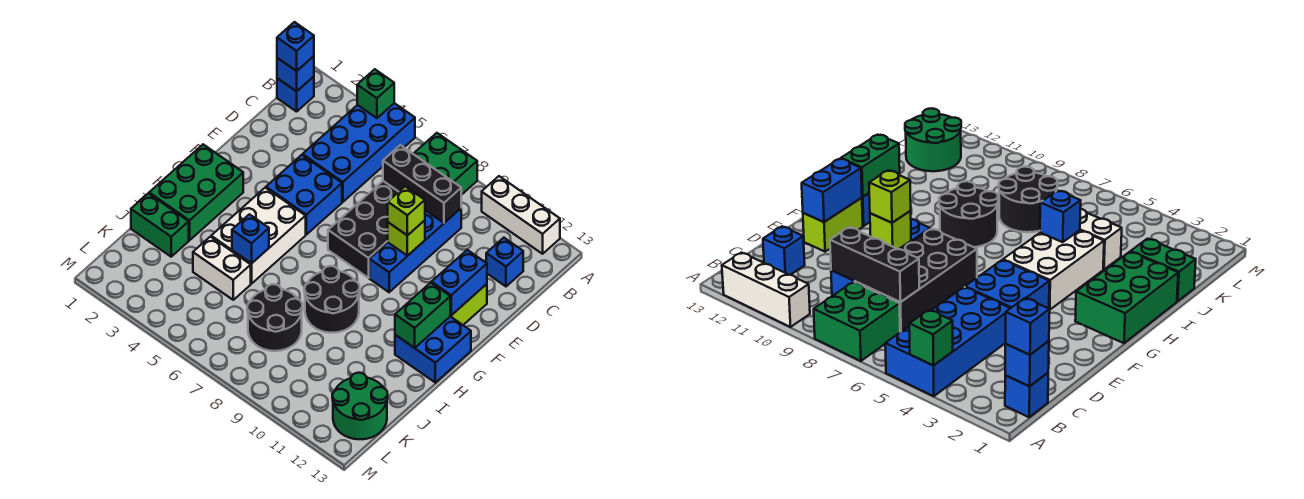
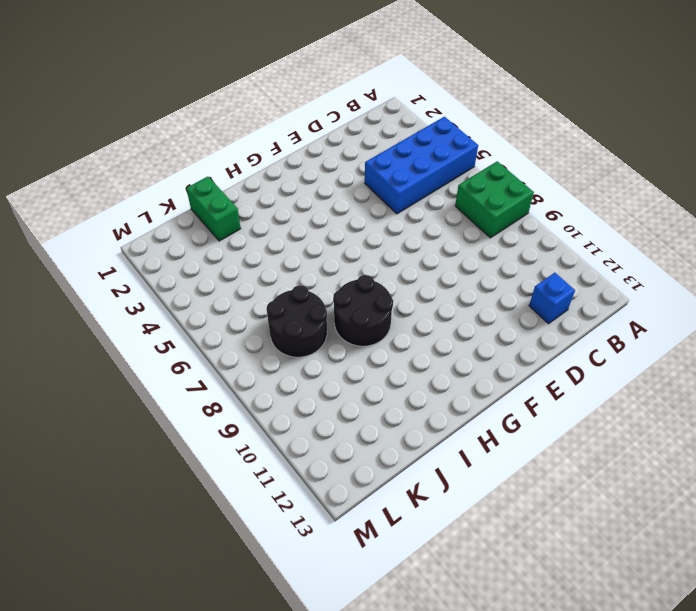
none -> white 1x3 brick [482,176,560,254]
none -> blue 1x1 brick [277,77,314,112]
none -> black 2x4 brick [328,181,398,278]

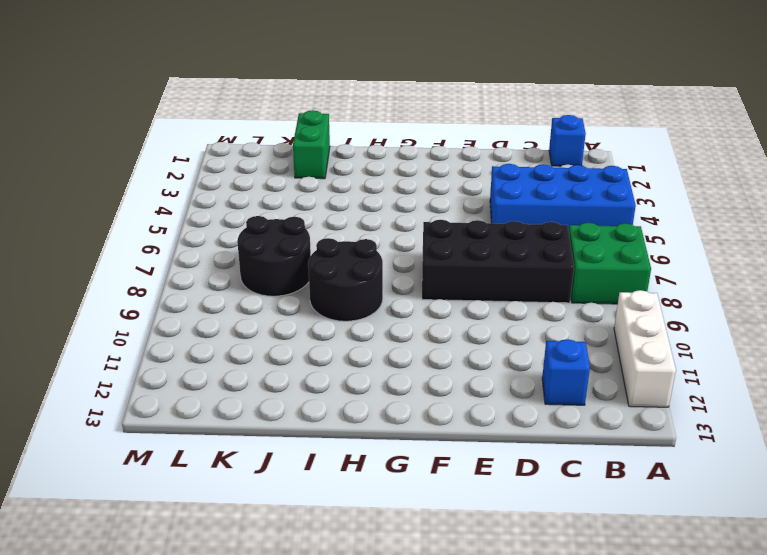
none -> blue 1x4 brick [369,208,461,292]
none -> blue 2x2 brick [266,155,342,235]
none -> lime 1x2 brick [450,284,487,325]

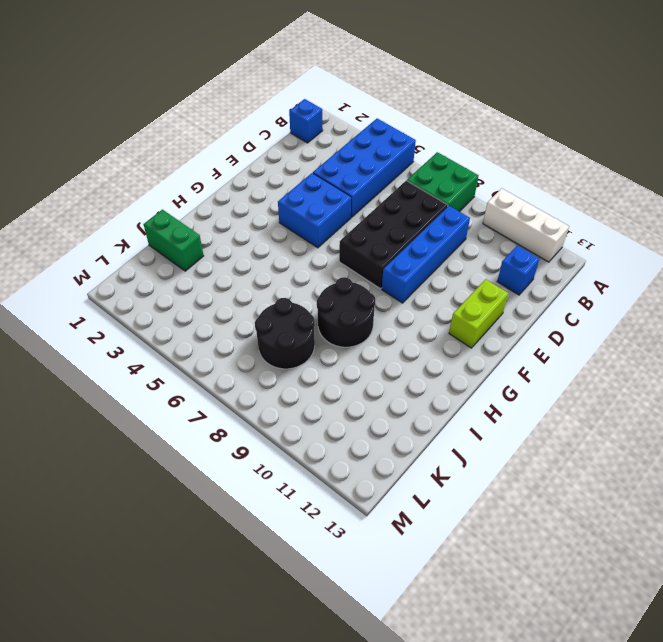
none -> green 2x3 brick [149,144,243,240]
none -> white 2x3 brick [211,188,306,284]
none -> blue 2x2 brick [395,317,471,383]

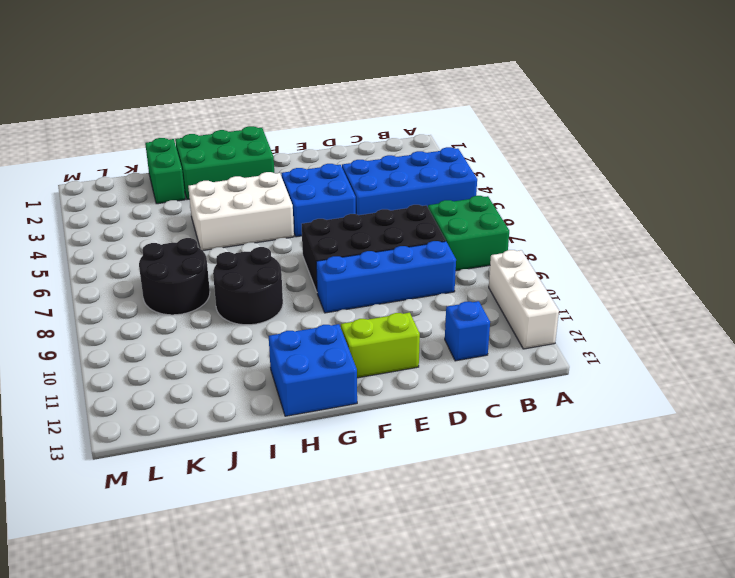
none -> blue 1x1 brick [277,77,314,112]
none -> white 1x2 brick [193,237,251,300]
none -> green 2x2 round brick [332,373,388,439]

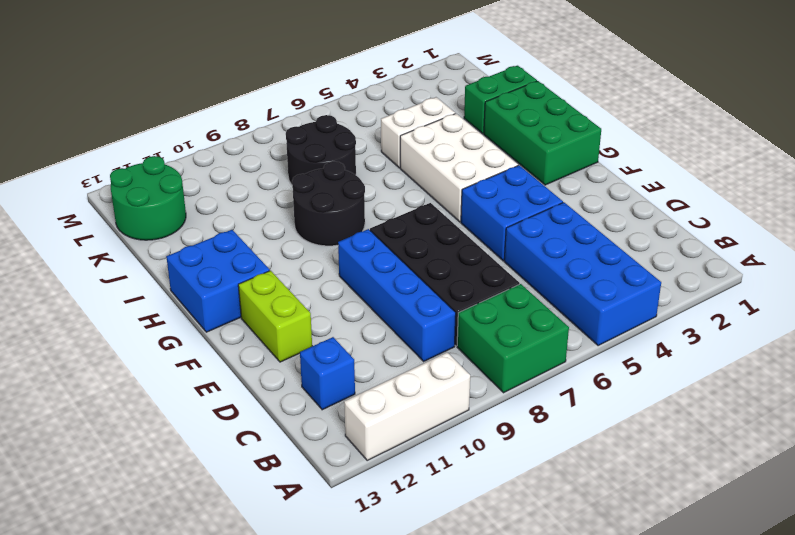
none -> blue 1x1 brick [277,77,314,112]
none -> green 1x1 brick [357,69,394,118]
none -> blue 1x1 brick [277,56,314,91]

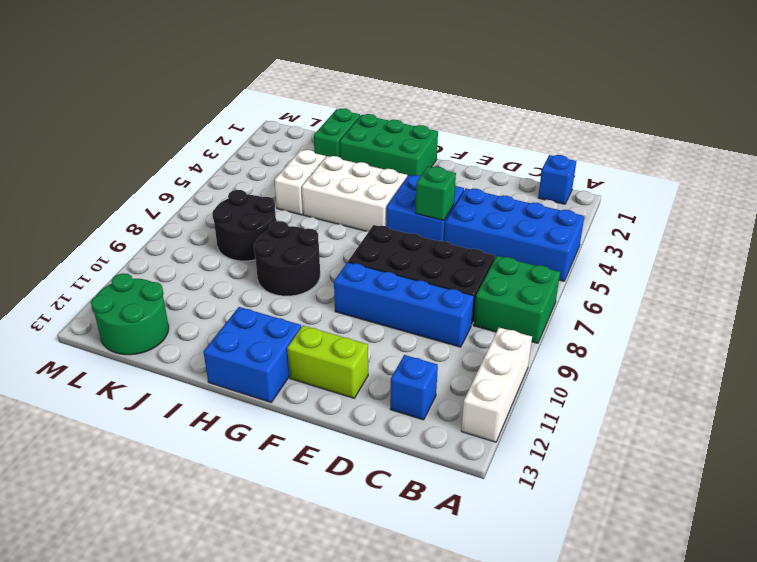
green 1x1 brick [416,167,456,220] -> green 1x1 brick moved to [357,69,394,118]
none -> blue 1x1 brick [277,56,314,91]
none -> black 1x3 brick [383,145,461,223]
none -> lime 1x1 brick [388,220,425,256]

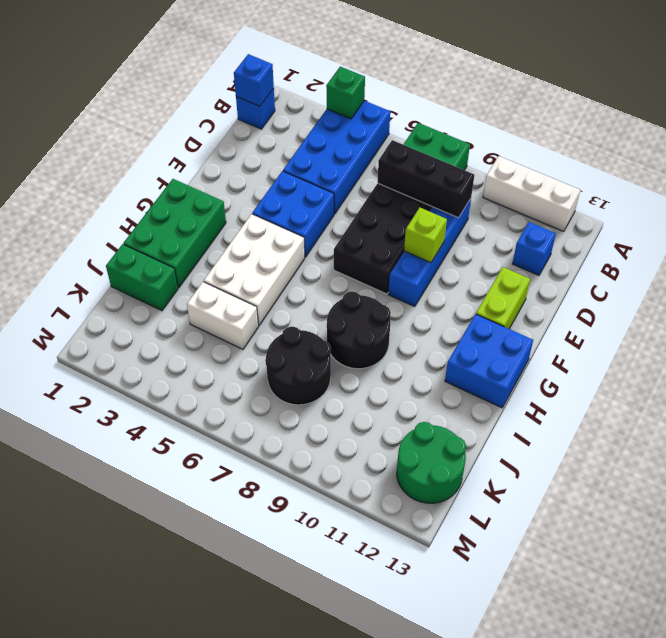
none -> blue 1x2 brick [432,250,487,315]
none -> green 1x2 brick [395,283,450,348]
none -> blue 1x1 brick [232,214,269,263]

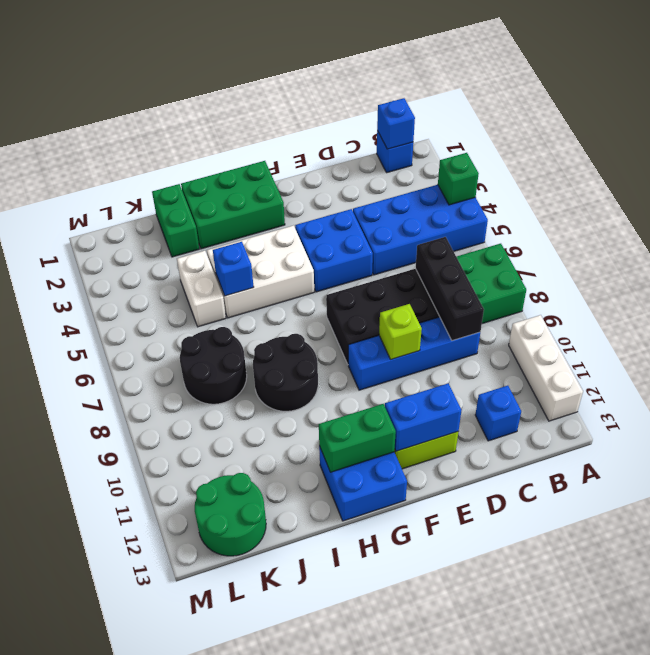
none -> blue 1x1 brick [277,22,314,71]
none -> lime 1x1 brick [388,186,425,236]

